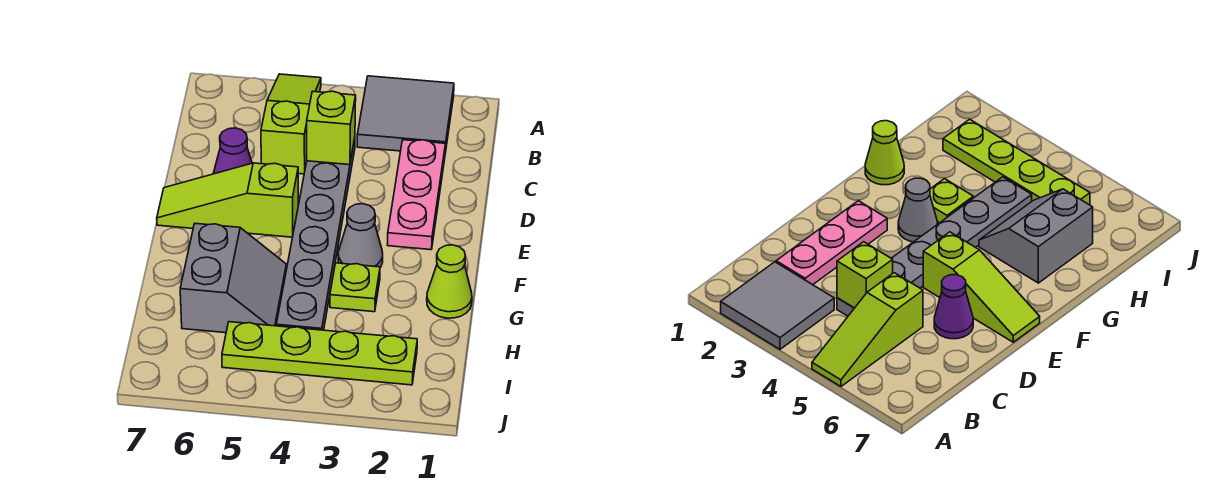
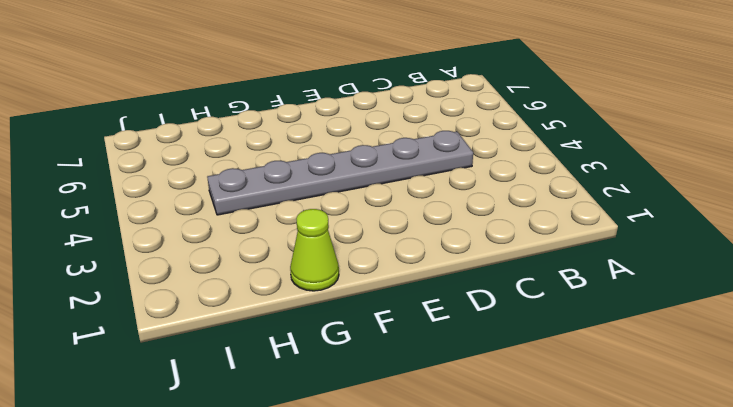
none -> grey 2x2 tile [357,76,454,153]
none -> lime 1x3 slope [261,74,321,174]
none -> pink 1x3 plate [388,140,446,250]

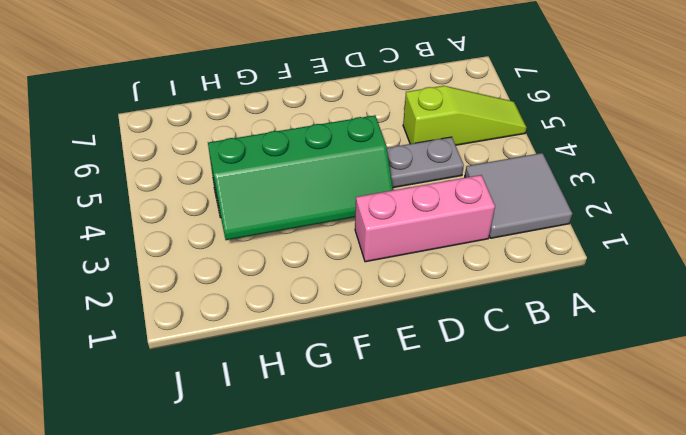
pink 1x3 brick [355,175,495,262] -> pink 1x3 plate [388,140,446,250]
green 2x4 slope [208,115,393,240] -> none
none -> purple 1x1 cone [213,128,252,174]
none -> lime 1x3 slope [157,163,298,237]
none -> grey 1x1 cone [338,204,383,268]

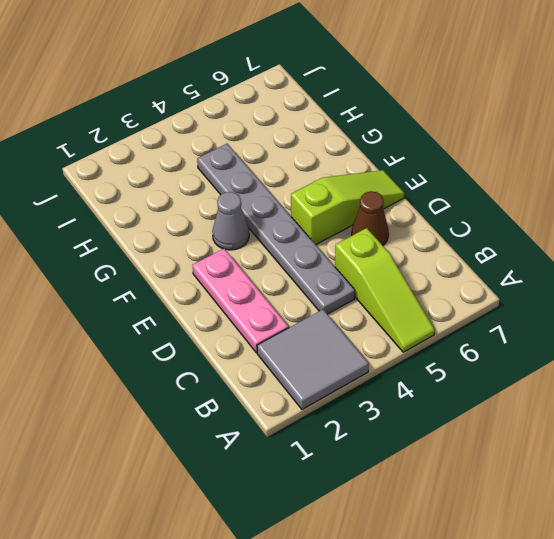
brown 1x1 cone [352,191,389,245] -> purple 1x1 cone [213,128,252,174]
none -> lime 1x1 cone [427,245,472,318]
none -> lime 1x1 plate [330,263,380,312]
none -> grey 2x2 slope [180,224,286,333]

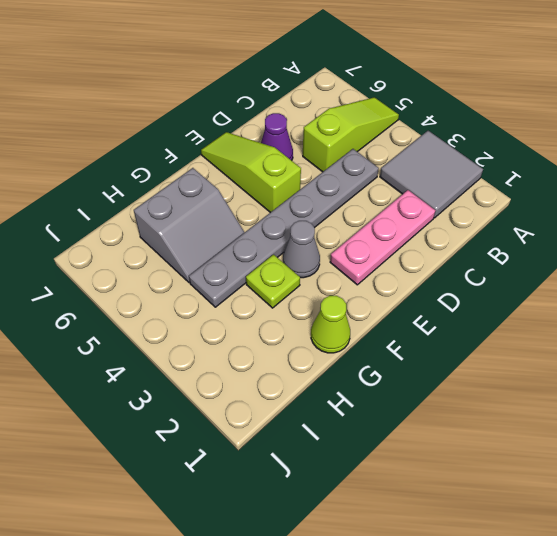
none -> lime 1x4 plate [222,322,417,385]
none -> lime 1x1 brick [307,91,356,165]

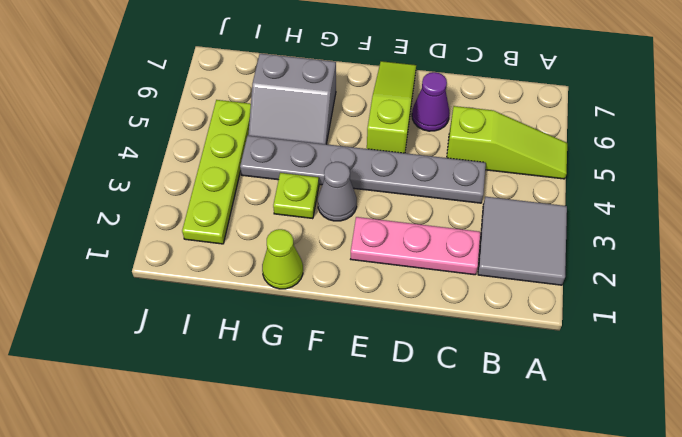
none -> lime 1x1 brick [307,91,356,165]

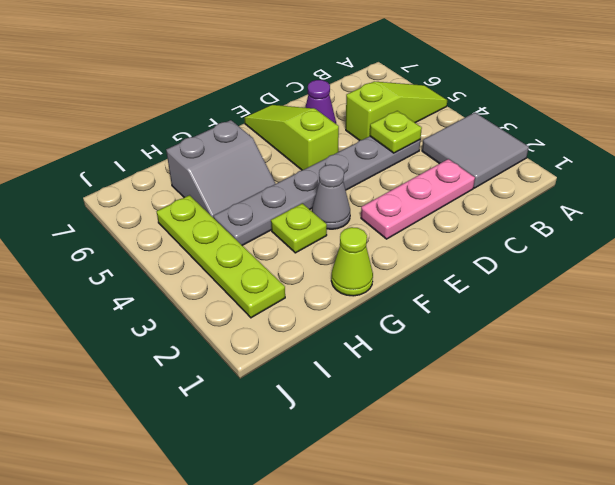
lime 1x1 plate [370,111,422,153] -> lime 1x1 brick [307,91,356,165]

